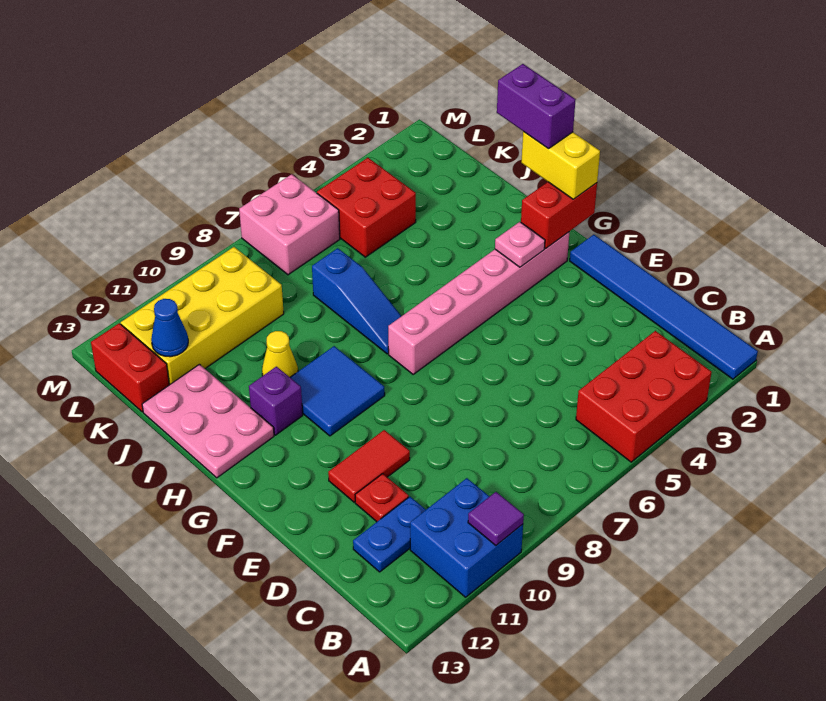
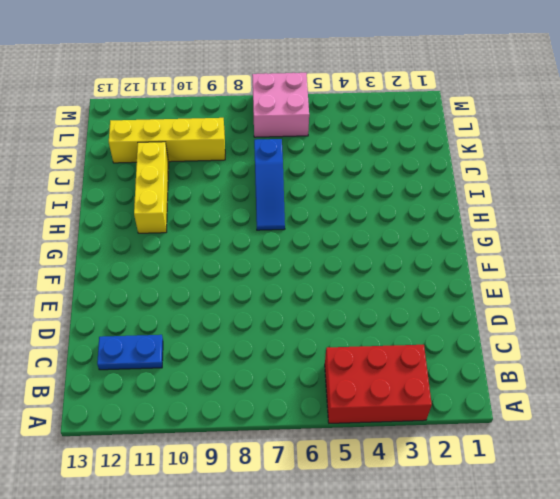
yellow 1x3 brick [134,142,169,233] -> purple 1x1 brick [249,367,303,435]
yellow 1x4 brick [109,118,225,163] -> yellow 2x4 brick [121,247,284,385]
none -> blue 1x6 tile [570,235,758,379]
none -> blue 2x2 brick [410,478,523,597]
none -> red 1x1 plate [355,474,409,522]

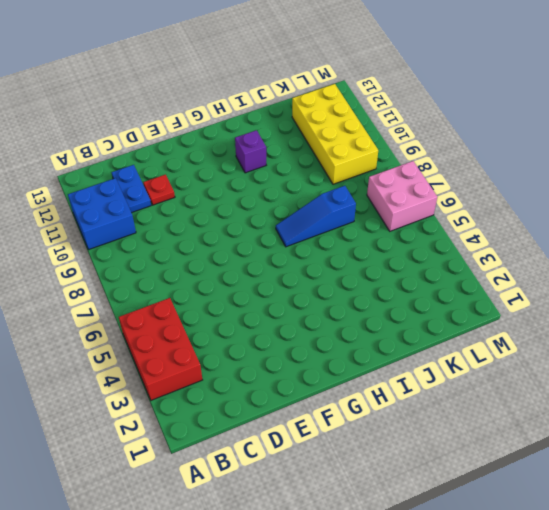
none -> blue 1x6 tile [570,235,758,379]
none -> red 1x2 tile [328,430,410,502]
none -> pink 1x6 brick [388,232,569,374]

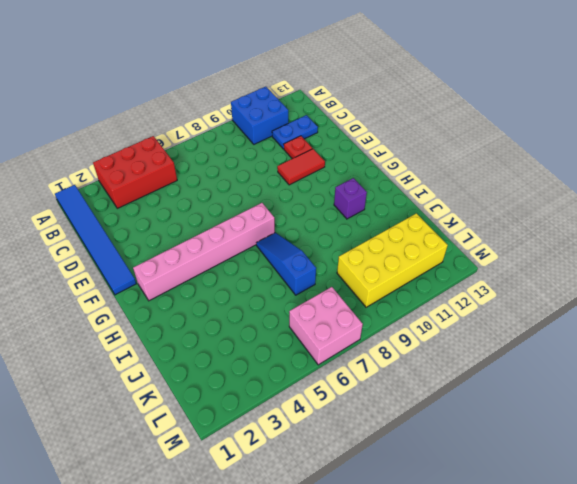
none -> blue 2x2 tile [290,346,385,436]
none -> pink 2x3 plate [142,364,274,478]
none -> yellow 1x1 cone [262,331,298,377]

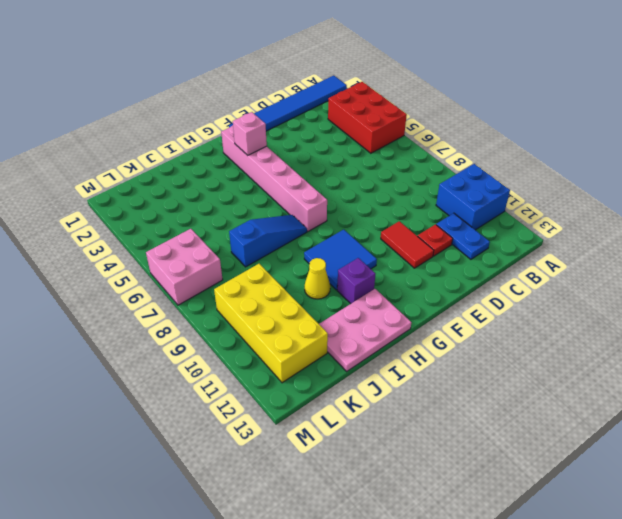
pink 1x1 brick [233,112,267,155] -> pink 1x1 plate [495,222,545,267]
none -> red 2x2 brick [317,158,416,257]
none -> red 1x2 brick [91,323,169,412]
none -> purple 1x1 tile [468,492,524,546]

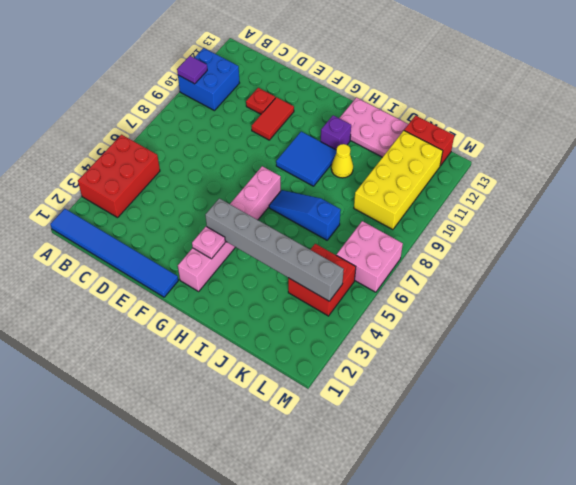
grey 1x6 brick [205,198,344,301] -> none
none -> blue 1x2 plate [353,497,426,572]
none -> red 1x2 brick [521,182,597,249]
none -> blue 1x1 cone [151,299,188,357]

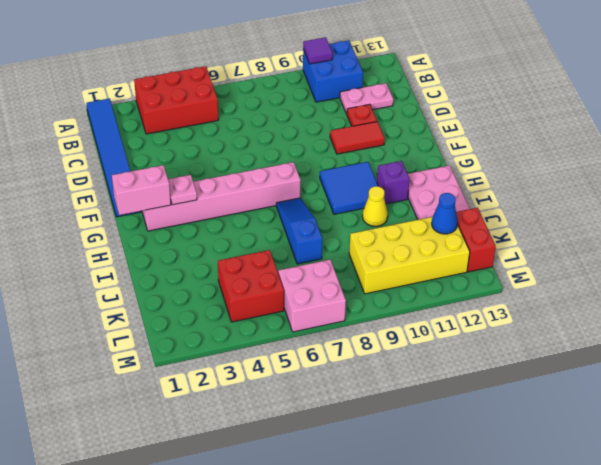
pink 1x2 plate [340,83,393,114] -> blue 1x2 plate [353,497,426,572]
pink 1x2 brick [112,165,171,215] -> red 1x2 brick [521,182,597,249]
none -> yellow 1x2 brick [521,132,600,199]
none -> purple 1x2 brick [497,64,576,149]

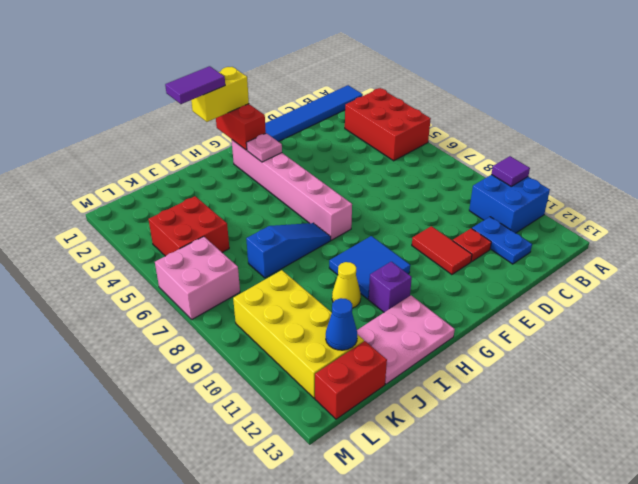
purple 1x2 tile [165,66,225,104] -> purple 1x2 brick [497,64,576,149]

